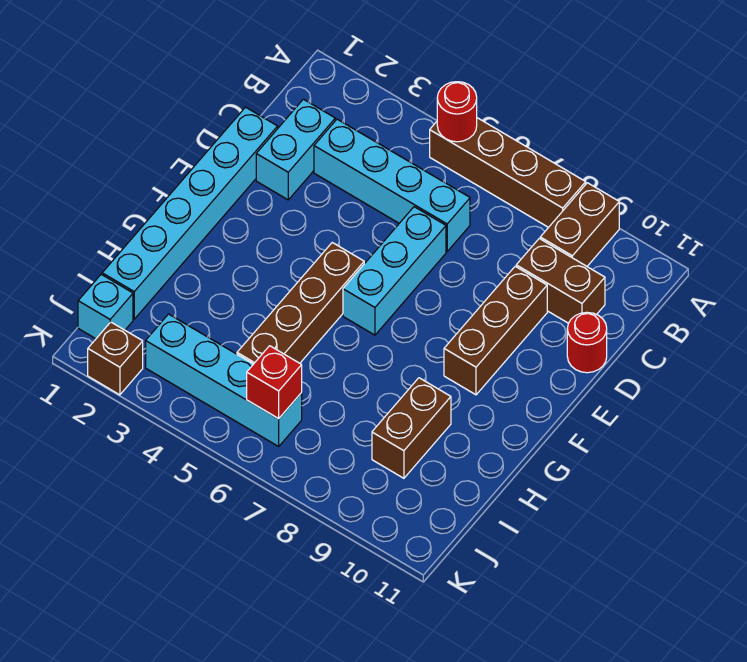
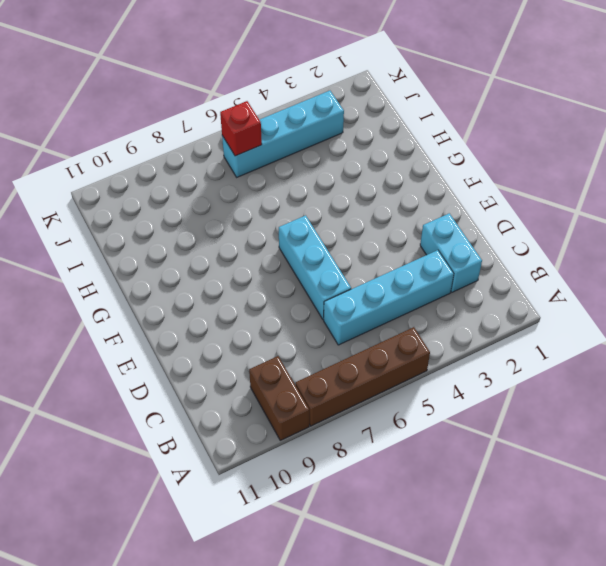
none -> brown 1x2 brick [516,239,605,323]
none -> cyan 1x6 brick [102,107,278,319]
none -> brown 1x3 brick [444,266,547,395]

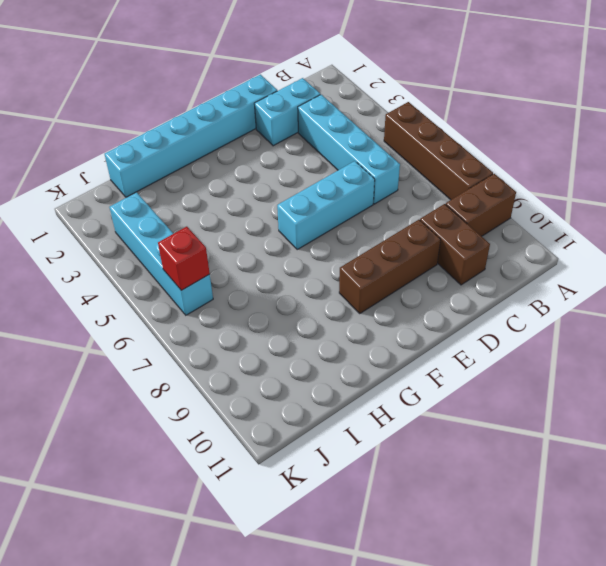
none -> red 1x1 round brick [567,312,607,373]
none -> brown 1x4 brick [237,243,364,364]
none -> brown 1x2 brick [372,378,451,478]

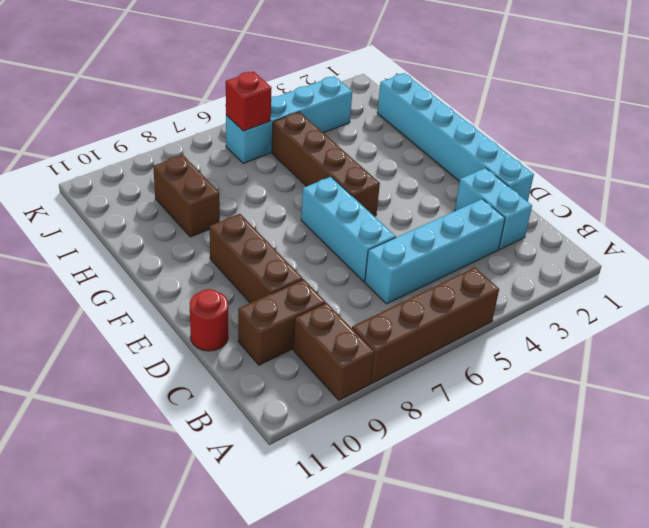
none -> cyan 1x1 brick [78,274,133,339]
none -> brown 1x1 brick [88,322,143,395]
none -> red 1x1 round brick [437,82,477,142]

